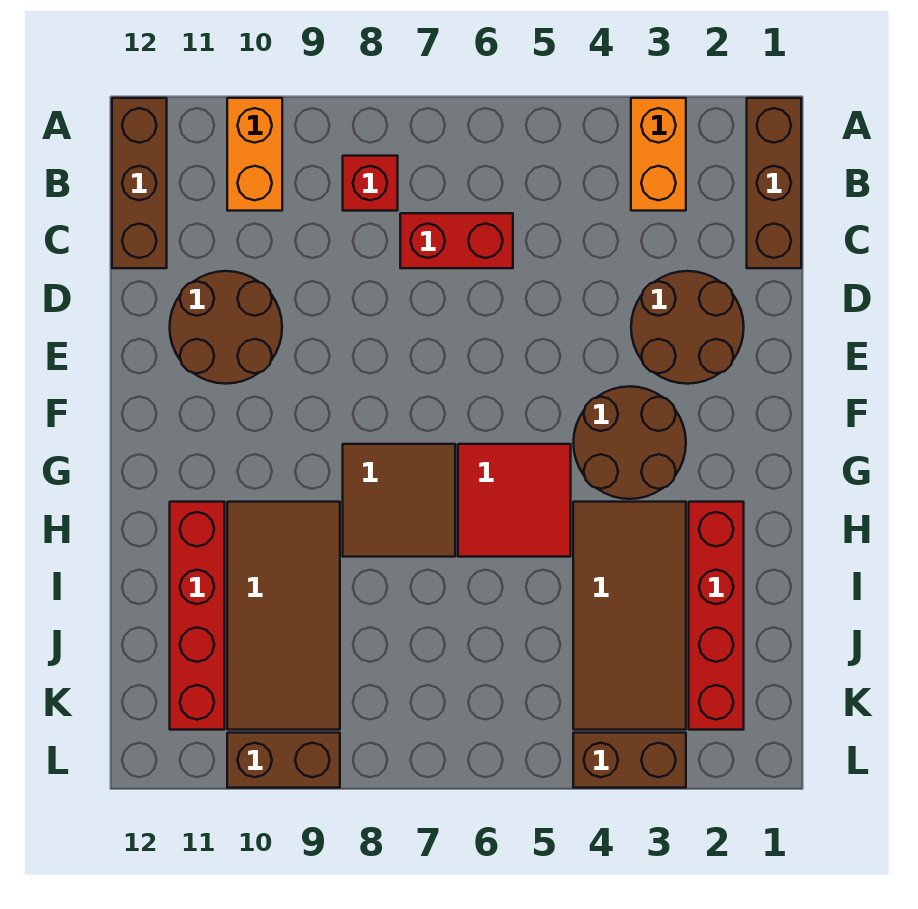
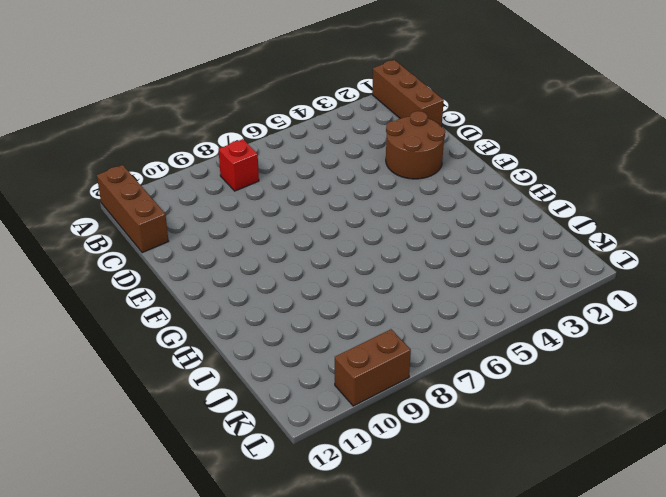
none -> orange 1x2 brick [631,98,686,211]
none -> orange 1x2 brick [227,98,282,211]
none -> red 1x2 brick [400,213,513,268]

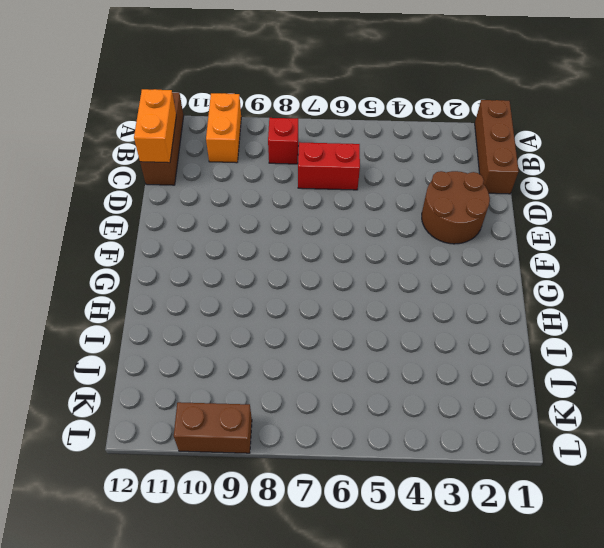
orange 1x2 brick [134,89,176,163] -> orange 1x2 brick moved to [631,98,686,211]
none -> brown 2x2 round brick [170,271,282,384]
none -> brown 2x2 round brick [573,386,686,499]
none -> red 2x2 tile [458,444,571,557]

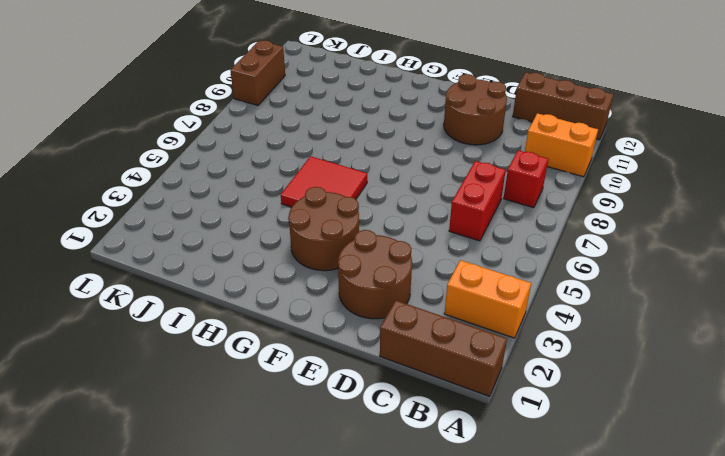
none -> brown 2x2 tile [343,444,455,557]
none -> red 1x4 brick [689,502,744,730]
none -> brown 2x4 tile [573,502,686,730]

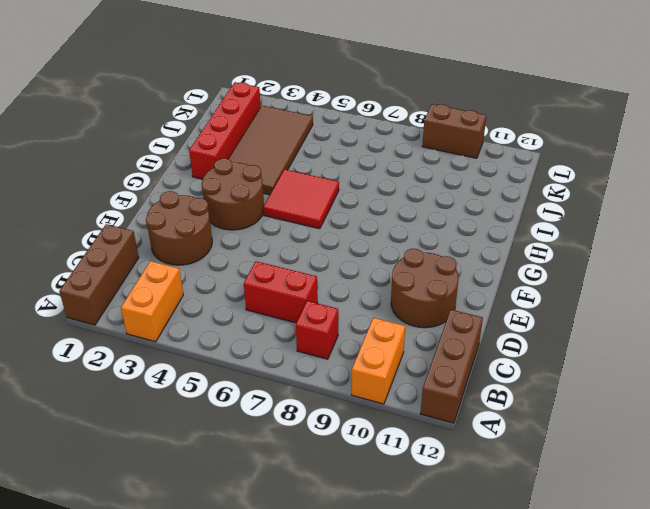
none -> brown 2x2 tile [343,444,455,557]
none -> brown 2x4 tile [227,502,340,730]
none -> red 1x4 brick [170,502,225,730]

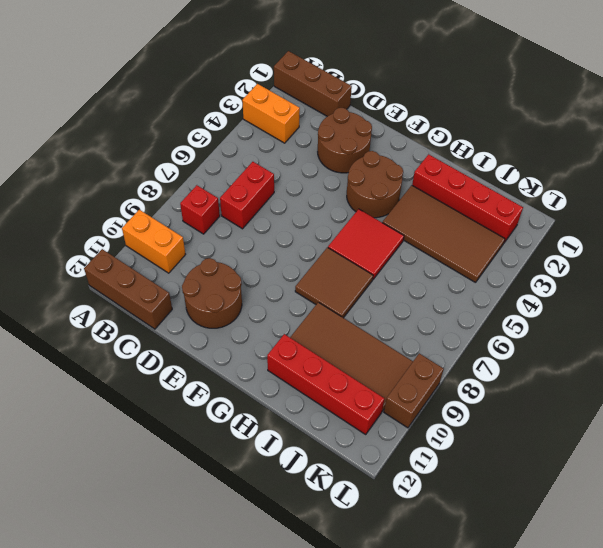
none -> brown 1x2 brick [573,733,686,788]

